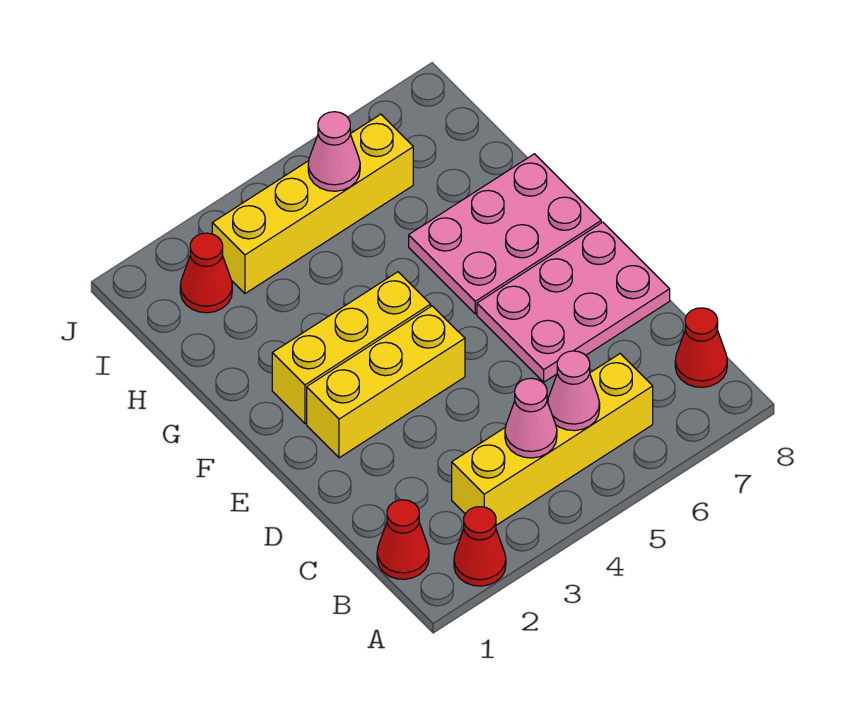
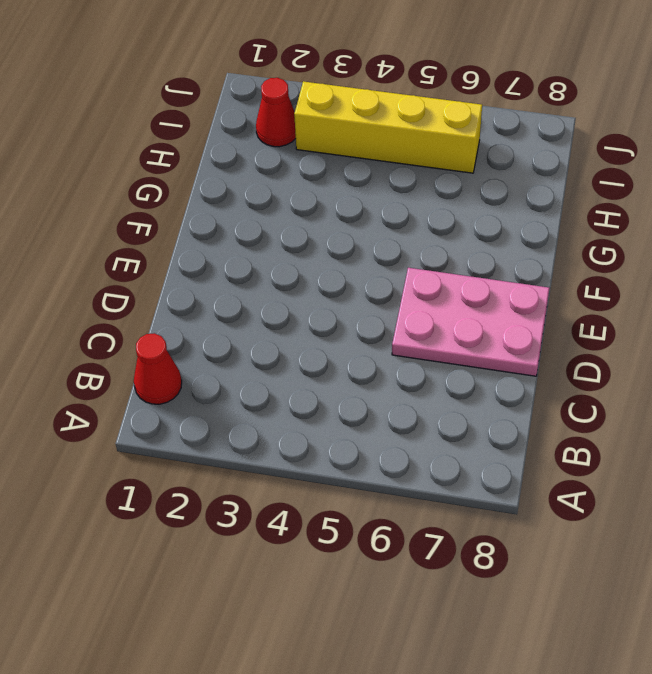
none -> red 1x1 cone [454,507,506,586]
none -> yellow 1x4 brick [452,354,653,525]
none -> red 1x1 cone [675,308,727,387]

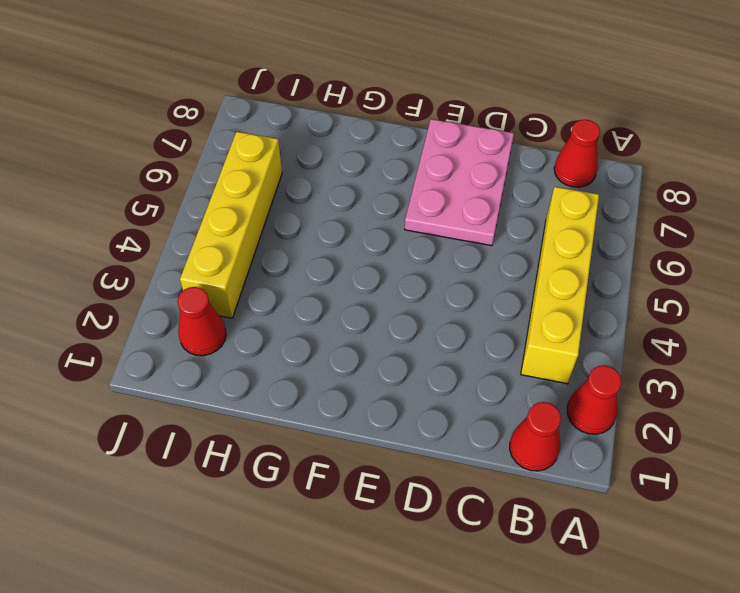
none -> yellow 1x3 brick [307,306,465,458]
none -> yellow 1x3 brick [272,272,431,423]
none -> pink 2x3 plate [409,154,601,314]

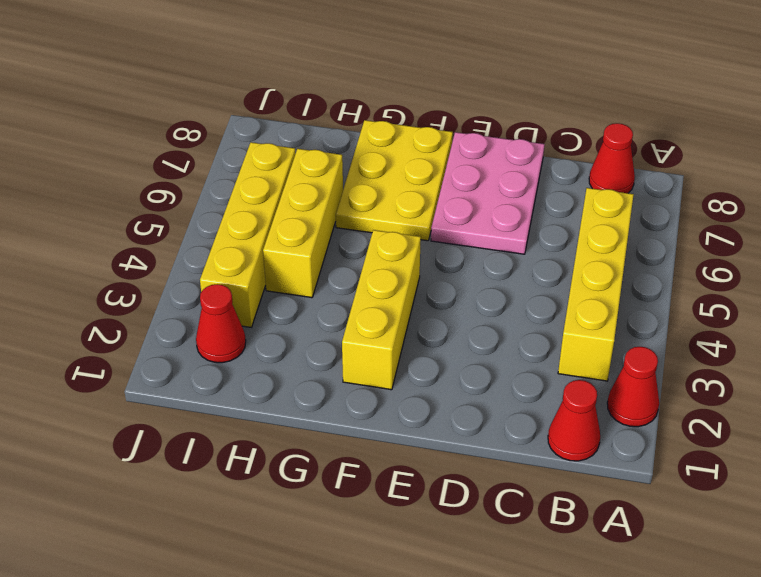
yellow 2x3 plate [336,120,453,241] -> pink 2x3 plate [409,154,601,314]
yellow 1x3 brick [263,149,343,298] -> yellow 1x3 brick moved to [307,306,465,458]
none -> pink 1x1 cone [505,378,557,458]
none -> pink 1x1 cone [548,351,600,431]
none -> pink 1x1 cone [308,112,360,191]

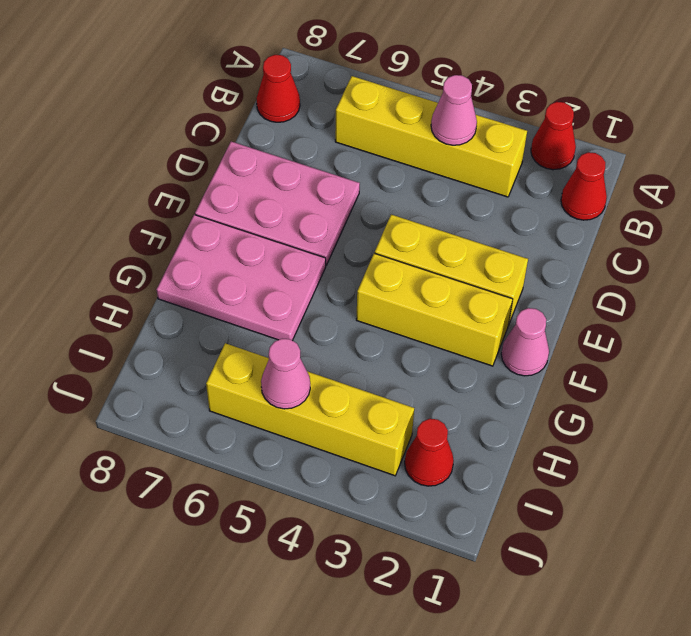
pink 1x1 cone [501,308,549,376] -> pink 1x1 cone moved to [548,351,600,431]

